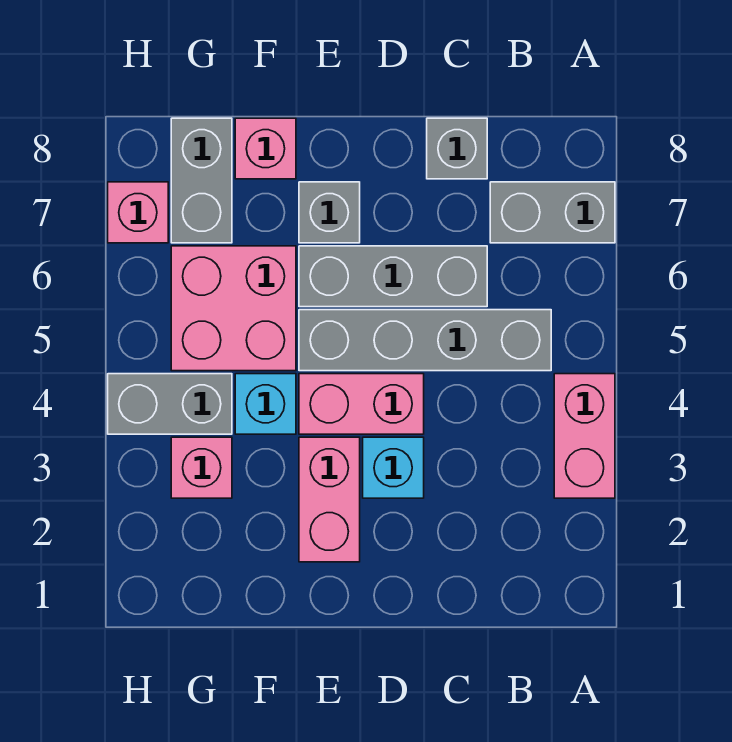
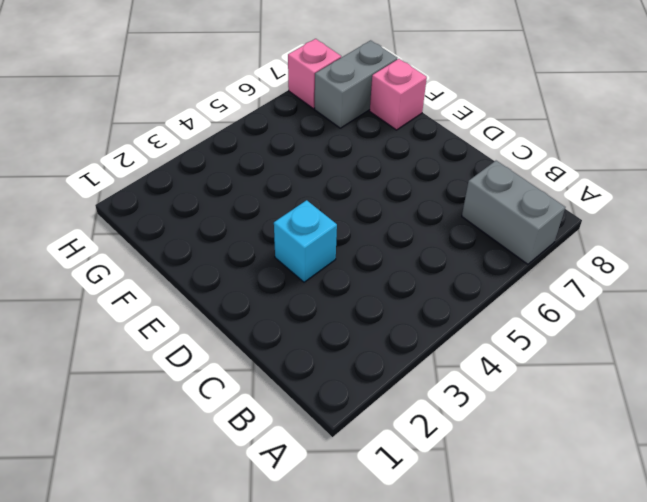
none -> pink 1x2 brick [554,374,615,498]
none -> grey 1x4 brick [299,310,551,371]
none -> grey 1x3 brick [299,246,487,307]

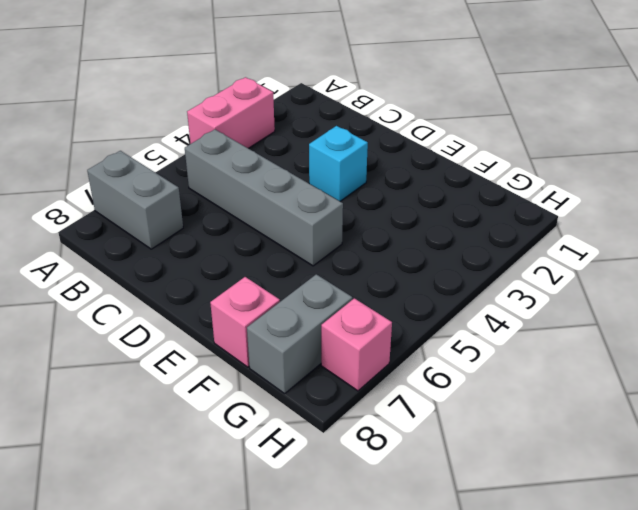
none -> grey 1x3 brick [299,246,487,307]
none -> grey 1x1 brick [427,118,487,179]
none -> pink 1x2 brick [299,374,424,434]

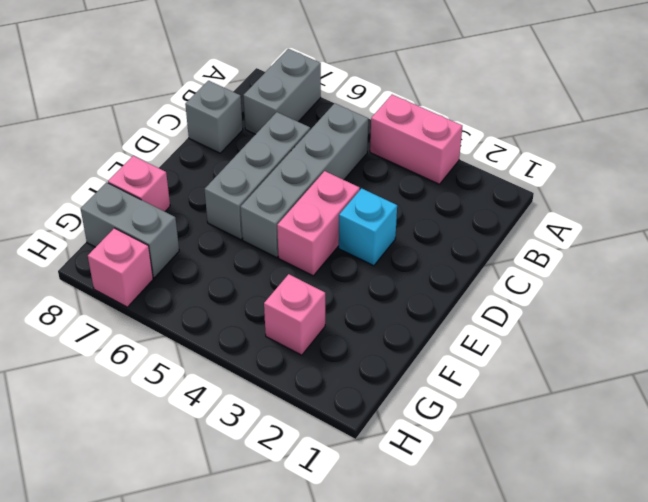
none -> pink 1x2 brick [299,437,360,562]
none -> grey 1x1 brick [299,182,360,243]
none -> cyan 1x1 brick [235,374,296,434]

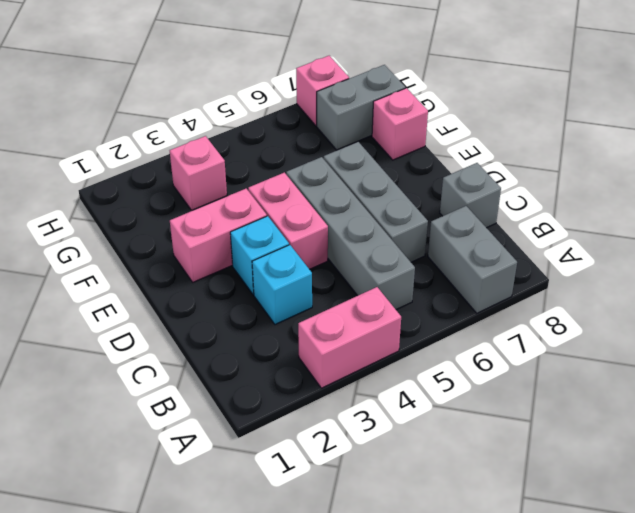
cyan 1x1 brick [252,245,312,325] -> cyan 1x1 brick moved to [235,374,296,434]
none -> grey 1x1 brick [299,182,360,243]
none -> pink 2x2 brick [171,246,296,371]
none -> grey 1x2 brick [108,374,232,434]

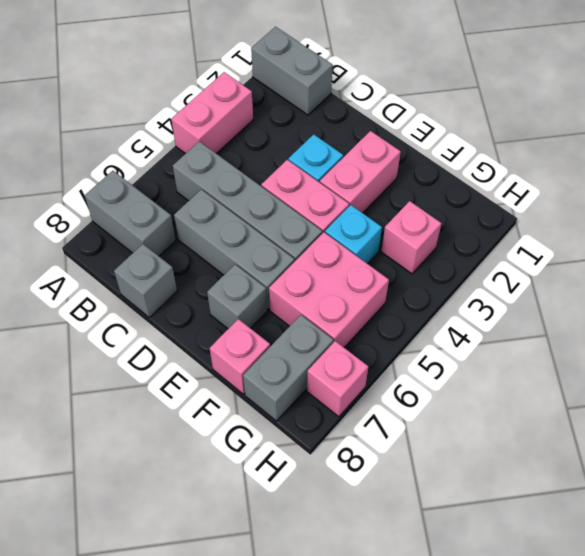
grey 1x2 brick [251,27,333,115] -> grey 1x2 brick moved to [108,374,232,434]

